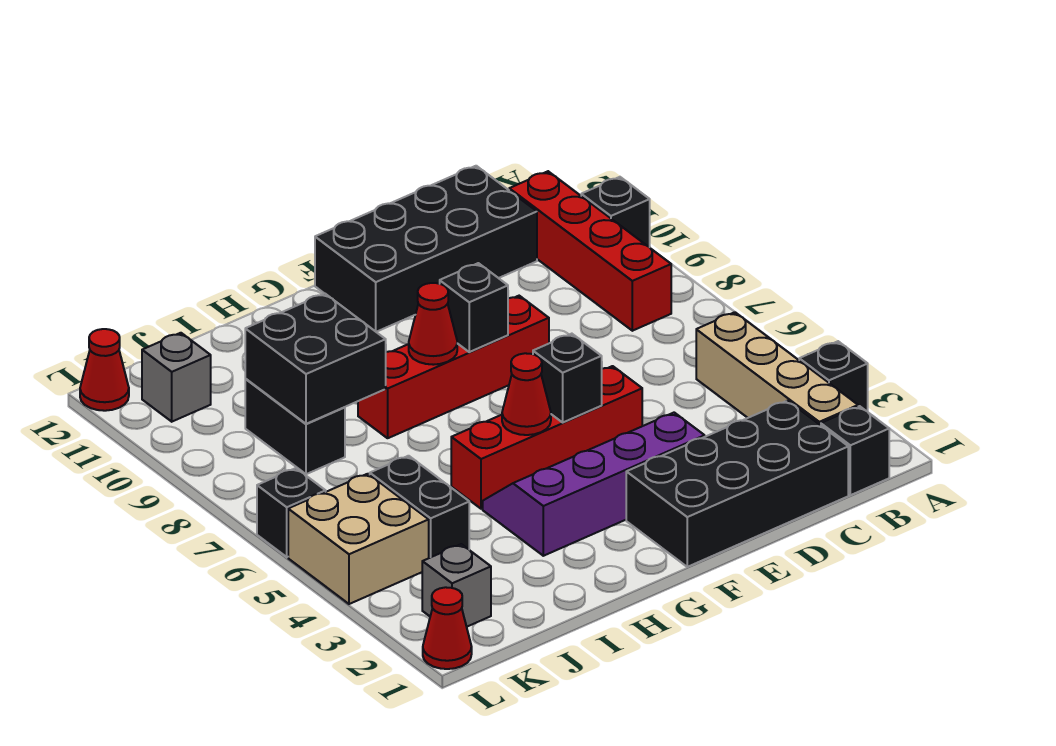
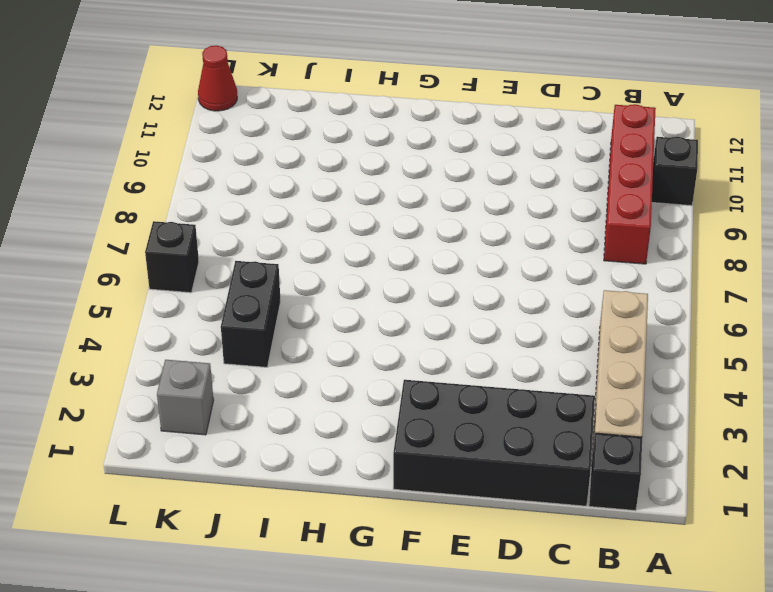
none -> black 1x1 brick [799,341,868,412]
none -> black 2x4 brick [315,166,537,332]
none -> purple 2x4 slope [483,413,705,556]

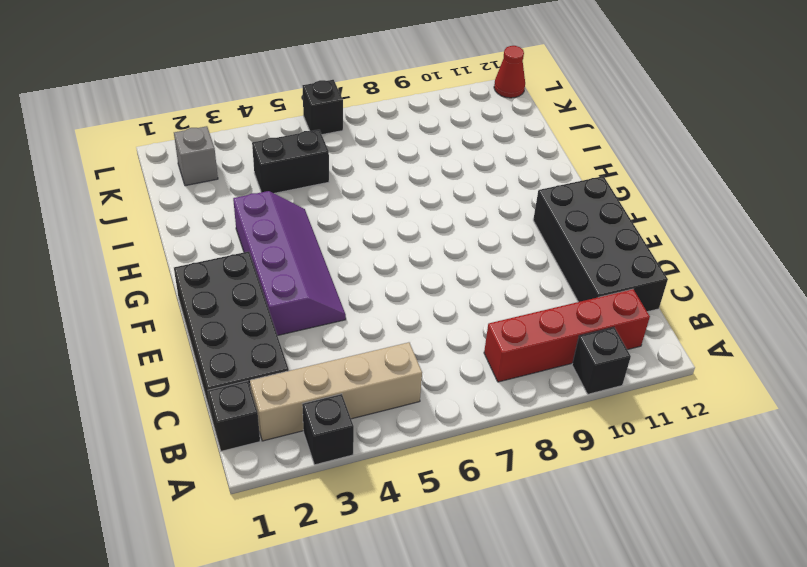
none -> red 1x4 brick [451,366,642,509]
none -> red 1x4 brick [358,296,549,438]
none -> black 1x2 brick [245,379,345,474]

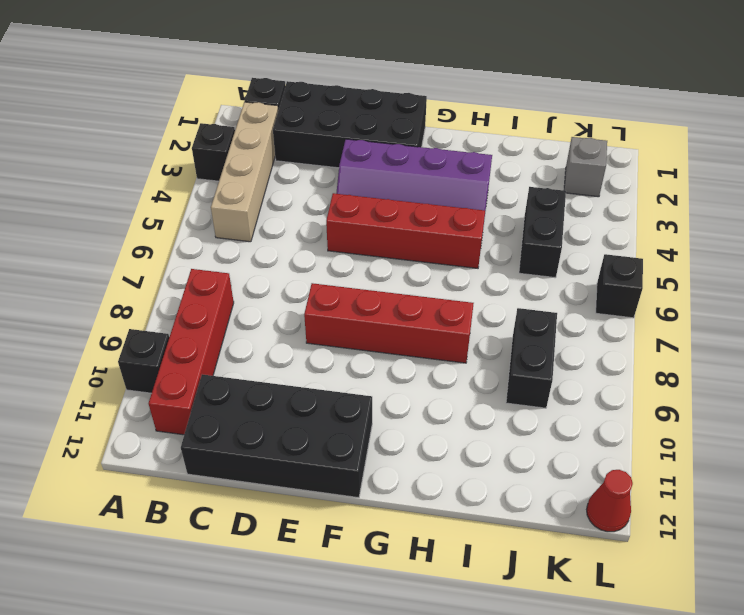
none -> tan 2x2 brick [288,474,429,604]
none -> grey 1x1 brick [142,333,211,422]
none -> red 1x1 cone [423,587,472,669]

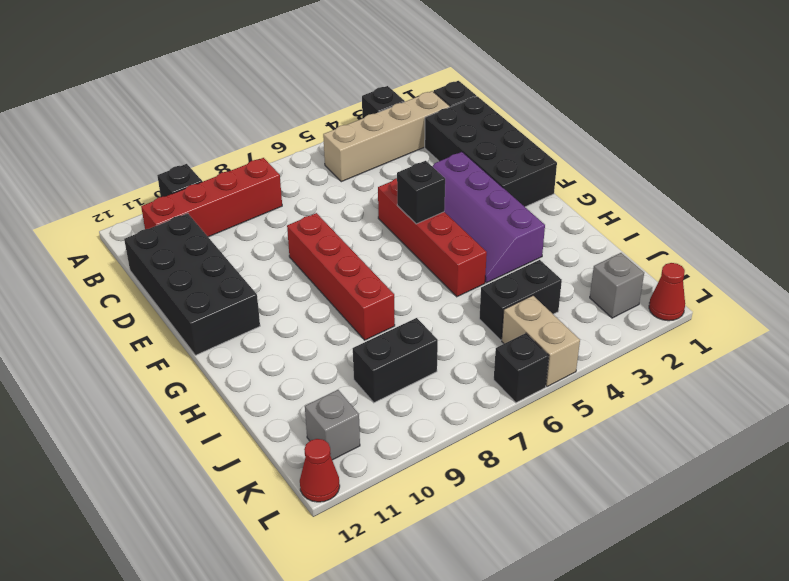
tan 1x2 brick [502,296,580,387] -> tan 2x2 brick [288,474,429,604]
none -> black 1x1 brick [440,263,508,352]
none -> red 1x1 cone [502,353,551,435]
none -> red 1x1 cone [409,283,457,365]

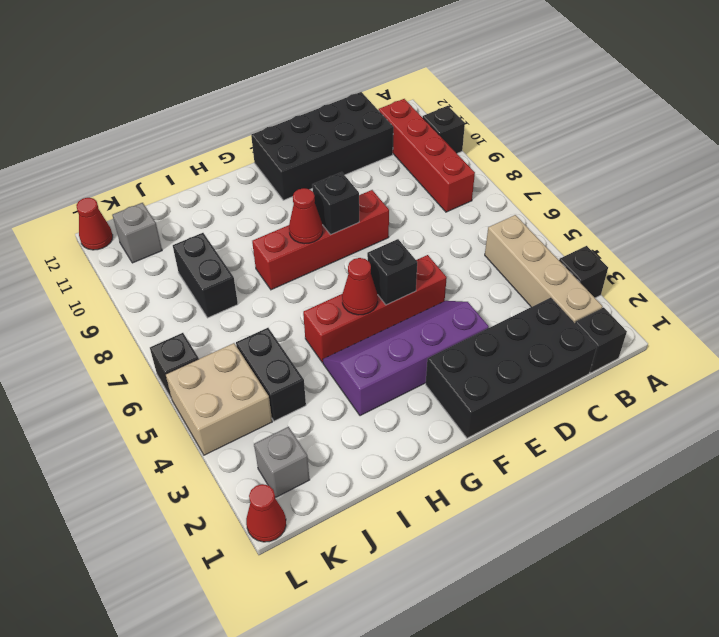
none -> black 2x2 brick [245,293,386,424]

